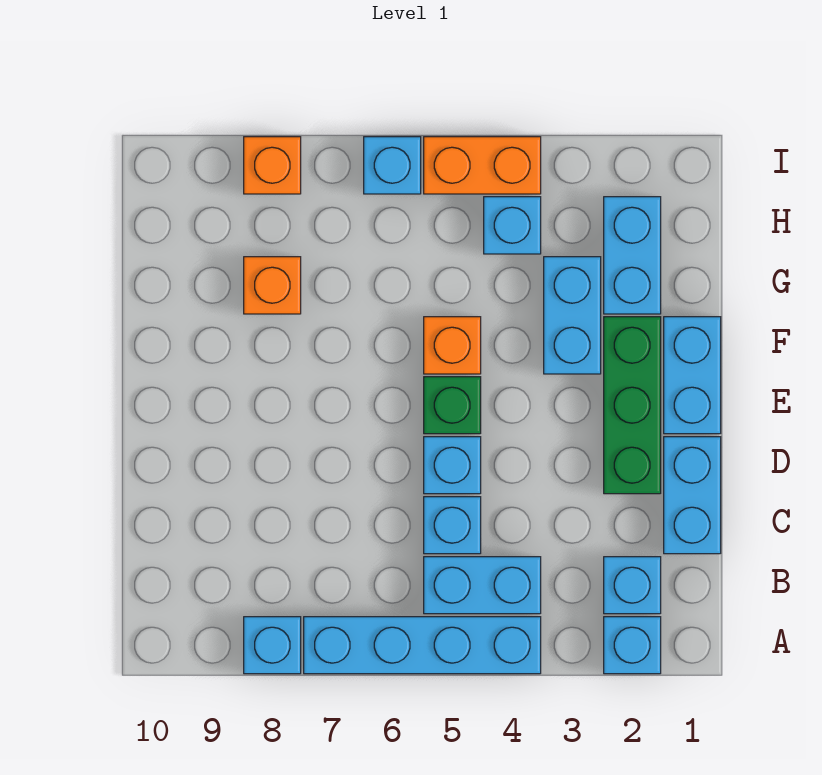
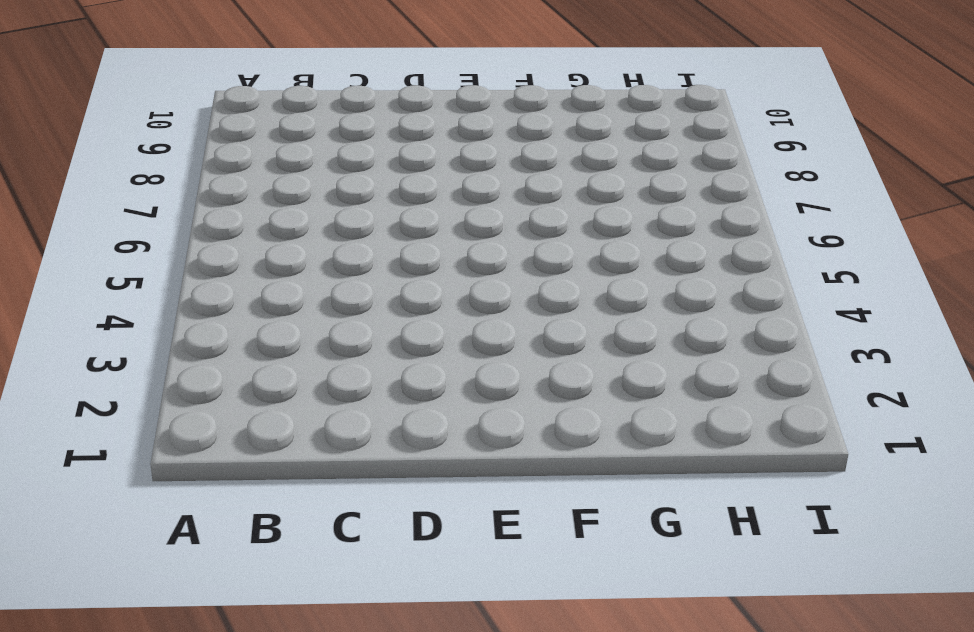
none -> cyan 1x1 brick [604,617,661,674]
none -> cyan 1x4 brick [304,617,541,674]
none -> cyan 1x1 brick [244,617,301,674]

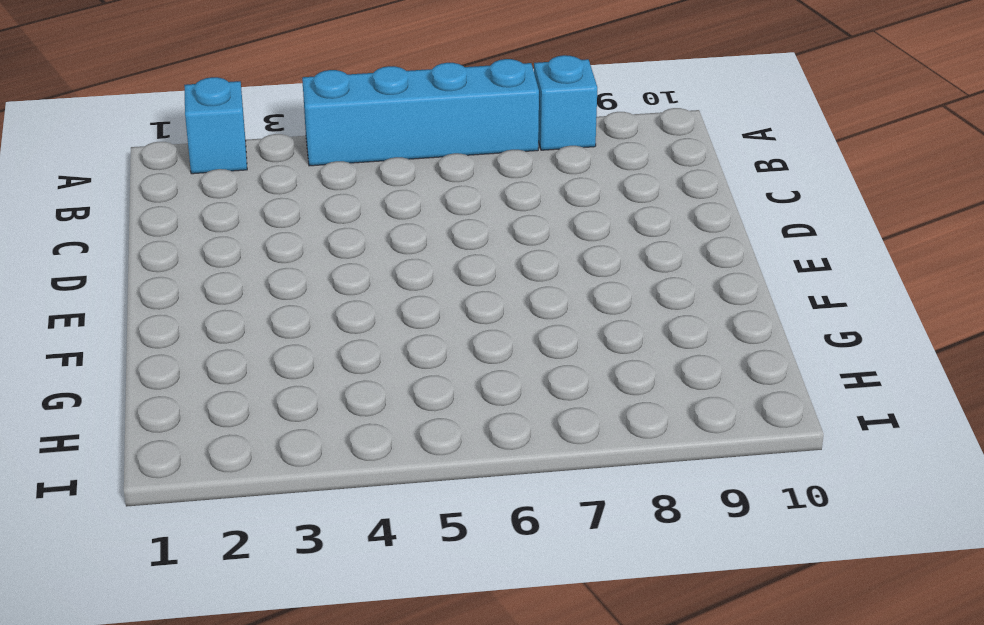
none -> cyan 1x1 brick [604,557,661,614]
none -> cyan 1x2 brick [424,557,541,614]
none -> cyan 1x2 brick [664,437,721,554]

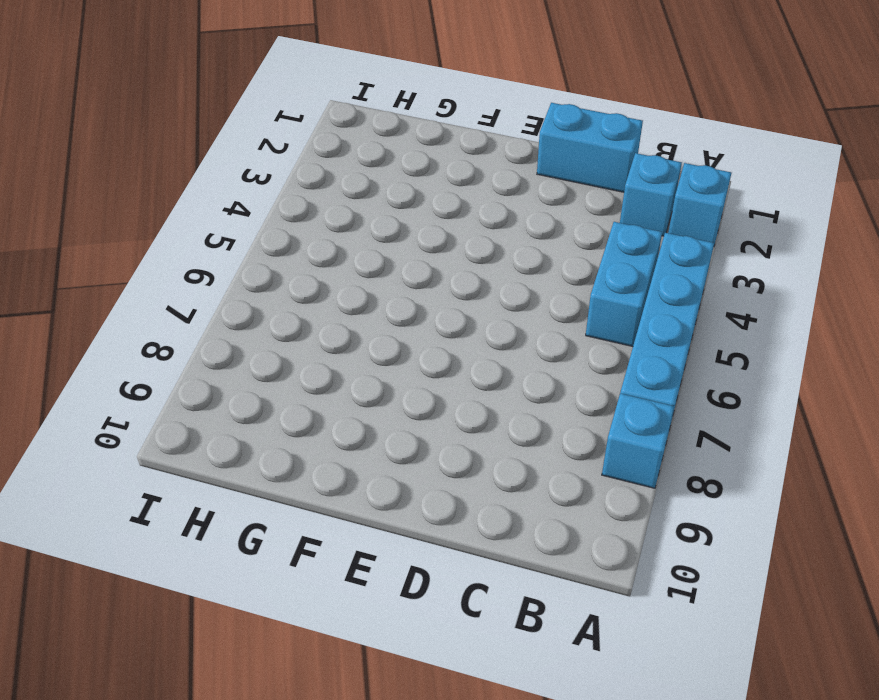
none -> cyan 1x1 brick [424,497,481,554]
none -> green 1x3 brick [604,317,661,494]
none -> cyan 1x1 brick [424,437,481,494]

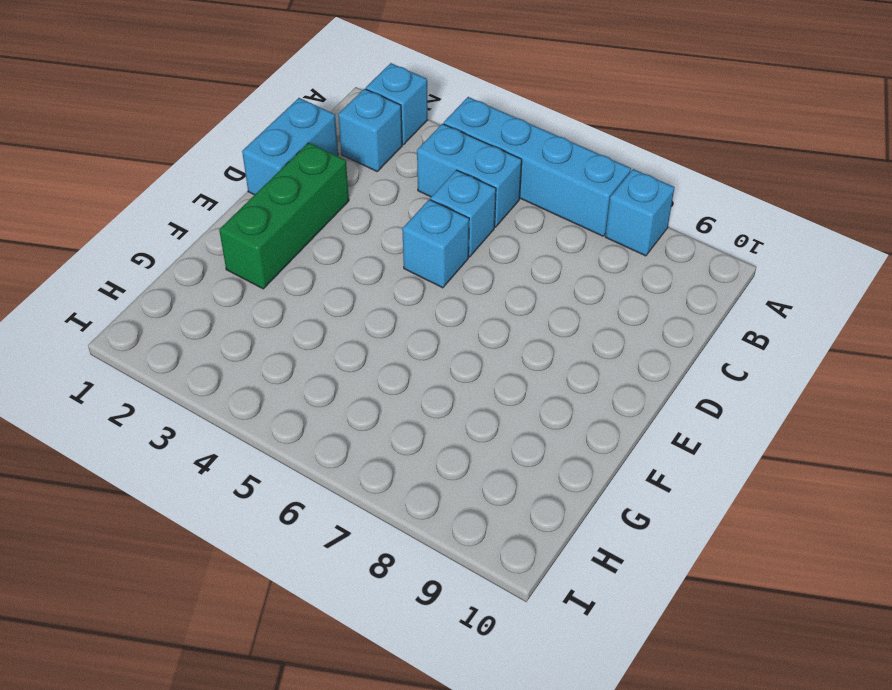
none -> cyan 1x2 brick [664,317,721,434]
none -> green 1x1 brick [424,377,481,434]
none -> cyan 1x2 brick [544,257,601,374]

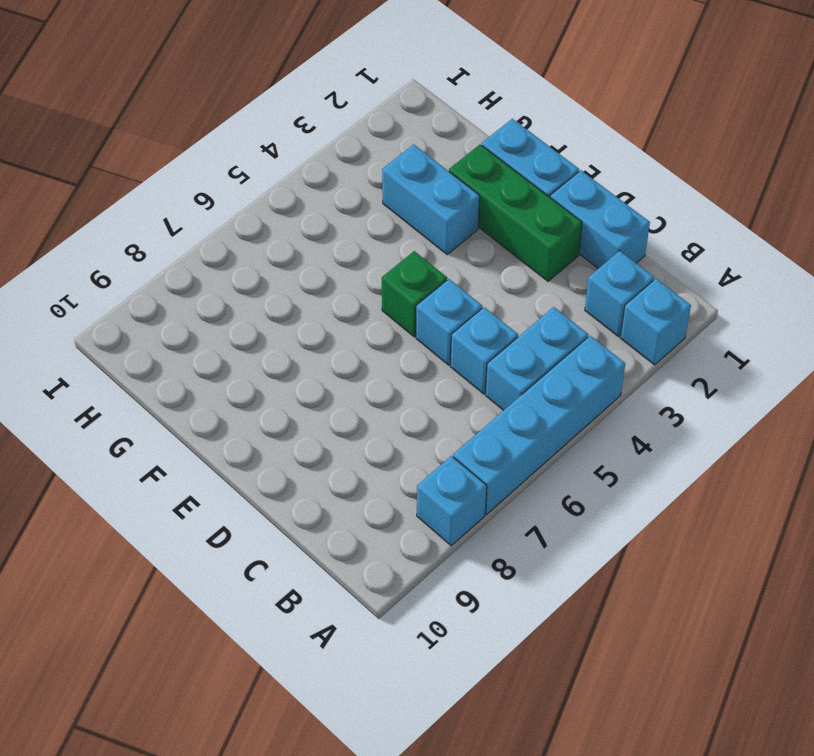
none -> orange 1x1 brick [424,317,481,374]
none -> cyan 1x2 brick [604,197,661,314]
none -> orange 1x1 brick [244,257,301,314]

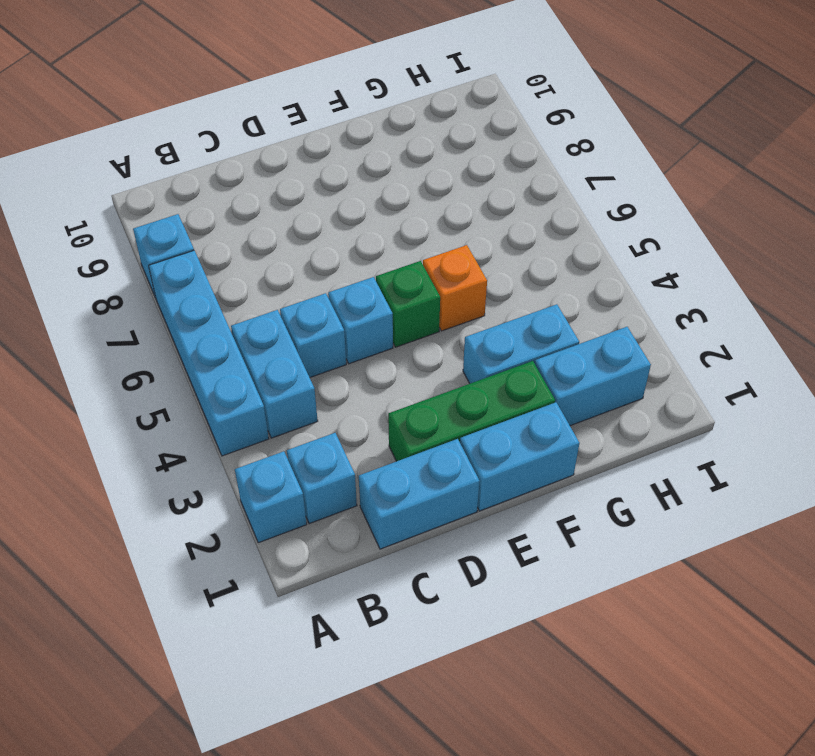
none -> orange 1x1 brick [244,257,301,314]
none -> cyan 1x1 brick [484,197,541,254]
none -> orange 1x2 brick [424,137,541,194]

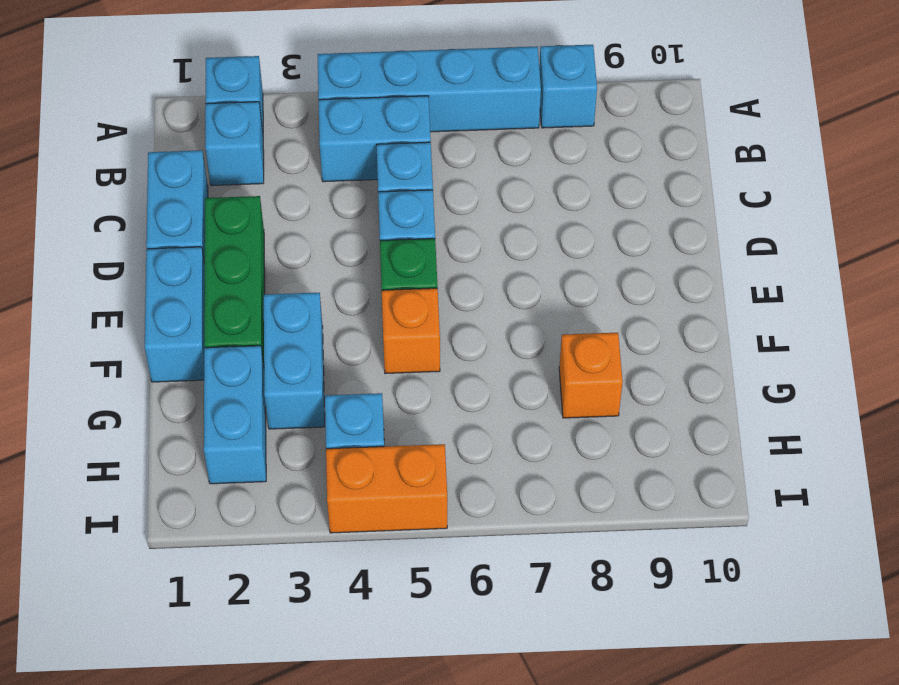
none -> cyan 1x1 brick [364,137,421,194]
none -> orange 1x1 brick [244,137,301,194]

